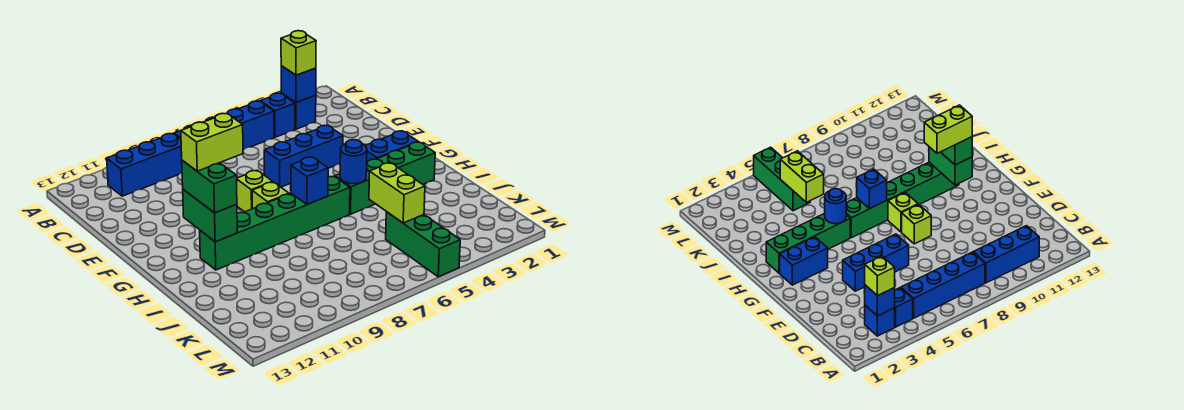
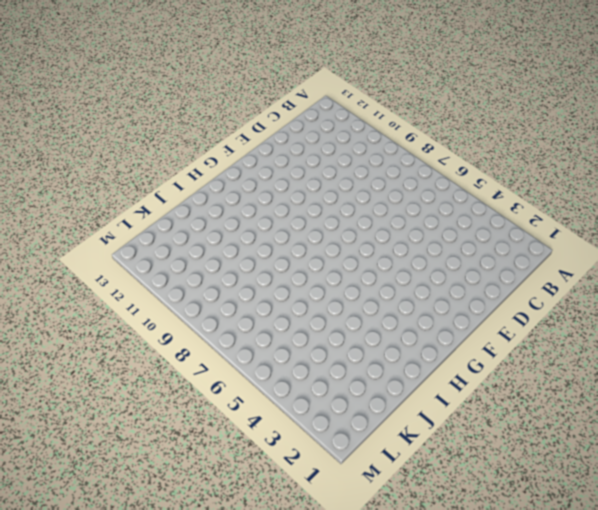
none -> blue 1x1 brick [281,93,316,129]
none -> blue 1x1 brick [260,93,295,137]
none -> blue 1x4 brick [174,101,274,150]

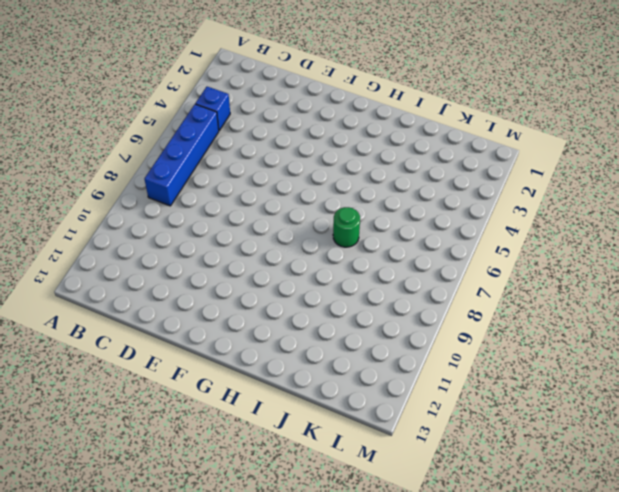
green 1x1 round brick [333,207,360,247] -> none
none -> blue 1x1 brick [281,93,316,129]
none -> blue 1x3 brick [107,134,182,196]
none -> blue 1x3 brick [264,125,343,187]

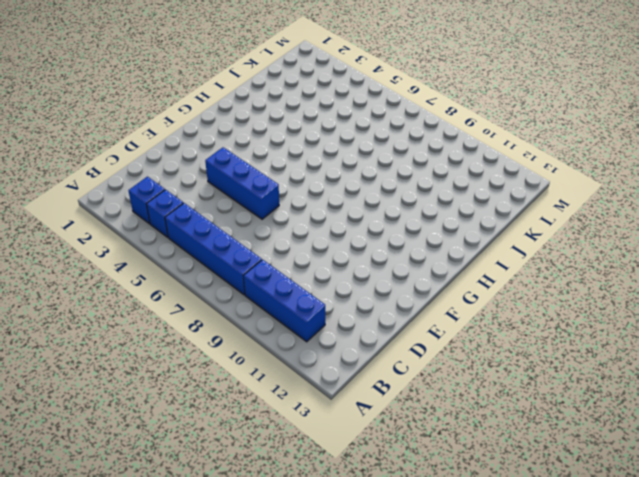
none -> lime 1x1 brick [237,170,272,212]
none -> blue 1x2 brick [365,131,418,162]
none -> lime 1x1 brick [252,182,289,209]

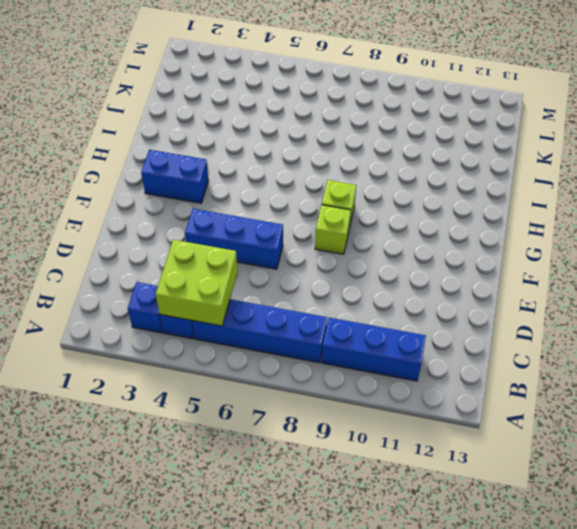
lime 2x2 brick [156,240,238,326] -> none
none -> green 1x4 brick [335,142,435,214]
none -> green 1x6 brick [200,176,350,270]
none -> green 1x3 brick [386,212,460,277]

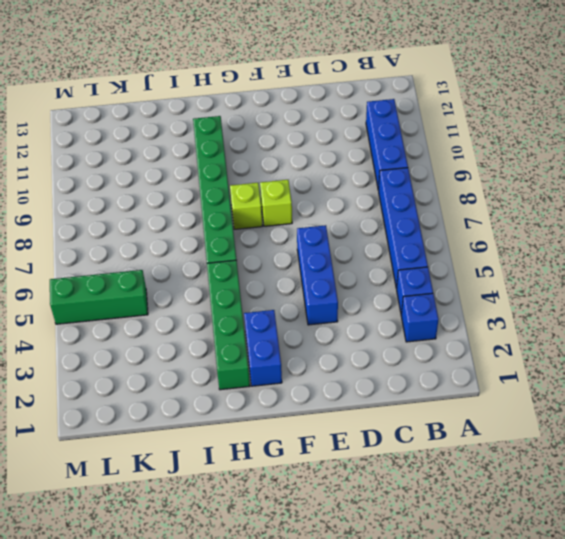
none -> blue 1x1 brick [281,66,316,103]
none -> green 1x2 brick [183,189,237,242]
none -> blue 1x1 round brick [340,140,367,184]

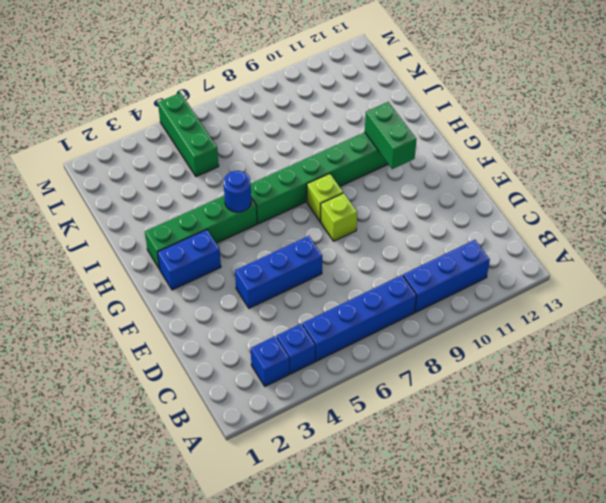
none -> blue 1x1 brick [281,66,316,103]
none -> blue 1x1 brick [291,157,328,204]
none -> lime 1x2 brick [369,163,425,223]

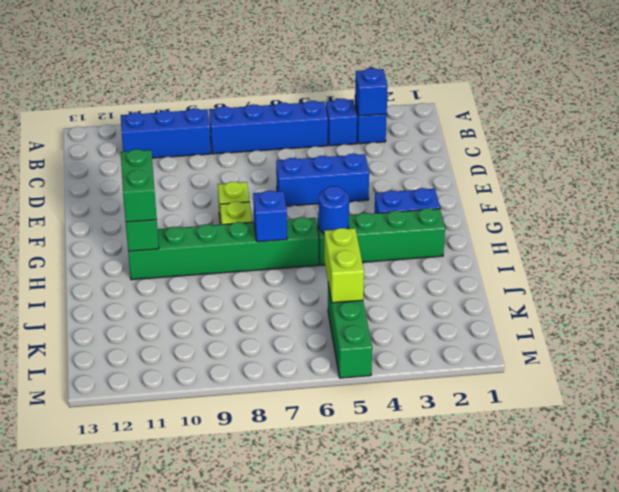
none -> lime 1x1 brick [281,31,316,75]
none -> lime 1x2 brick [181,113,243,171]

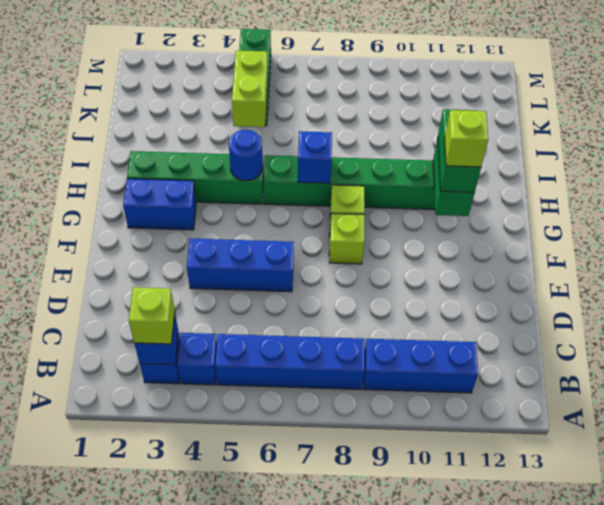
lime 1x1 brick [445,110,488,167] -> lime 1x2 brick [181,113,243,171]

